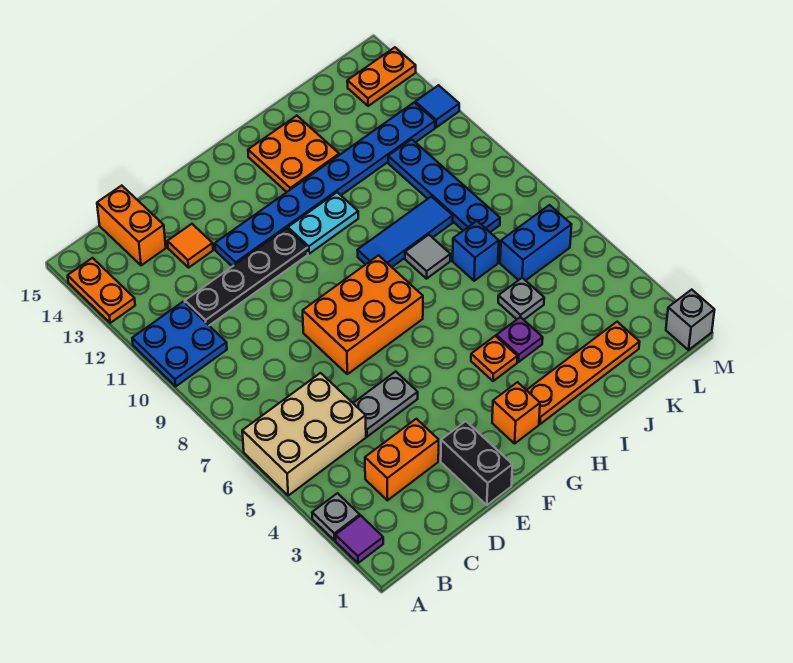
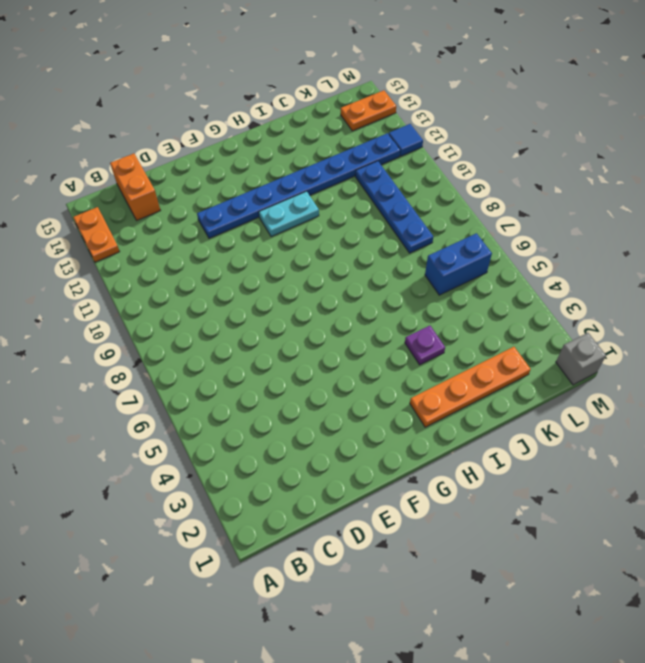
none -> purple 1x1 tile [335,516,383,563]
none -> grey 1x1 plate [312,493,360,540]
none -> tan 2x3 brick [242,373,366,495]

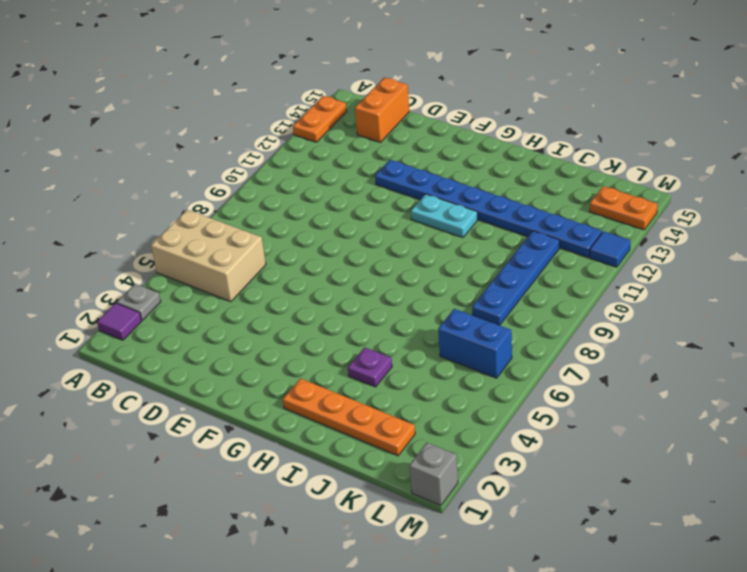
none -> blue 2x2 plate [132,302,227,386]
none -> orange 1x2 brick [365,419,439,500]
none -> black 1x4 plate [185,228,308,325]

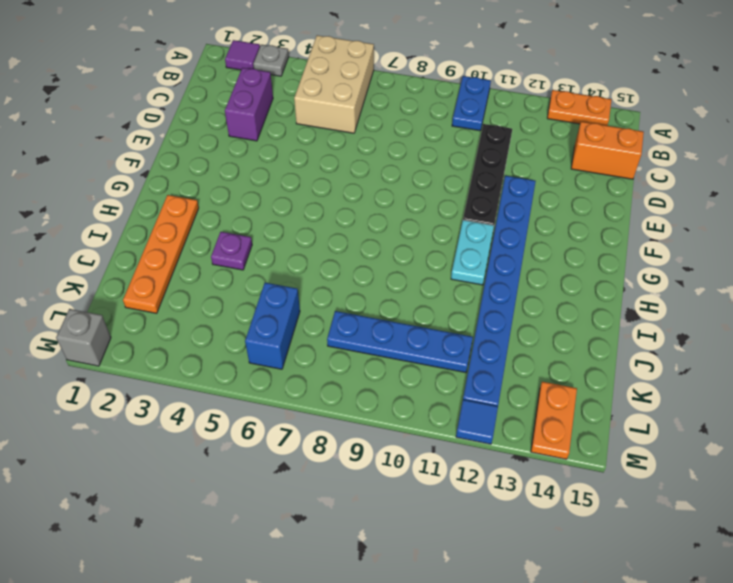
blue 1x2 plate [452,76,491,131] -> blue 2x2 plate [132,302,227,386]
purple 1x2 brick [225,68,273,141] -> orange 1x2 brick [365,419,439,500]
none -> grey 1x2 plate [353,372,418,437]
none -> orange 1x1 tile [167,224,213,268]
none -> black 1x2 brick [441,421,512,505]

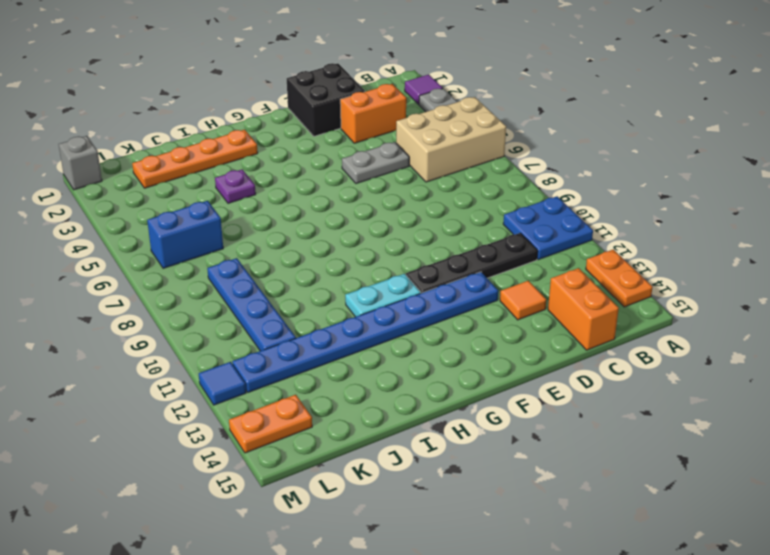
black 2x2 brick [287,63,365,136] -> black 1x2 brick [441,421,512,505]
none -> orange 2x3 brick [303,255,423,374]
none -> orange 1x1 brick [492,382,540,444]
none -> orange 1x1 plate [471,336,517,381]

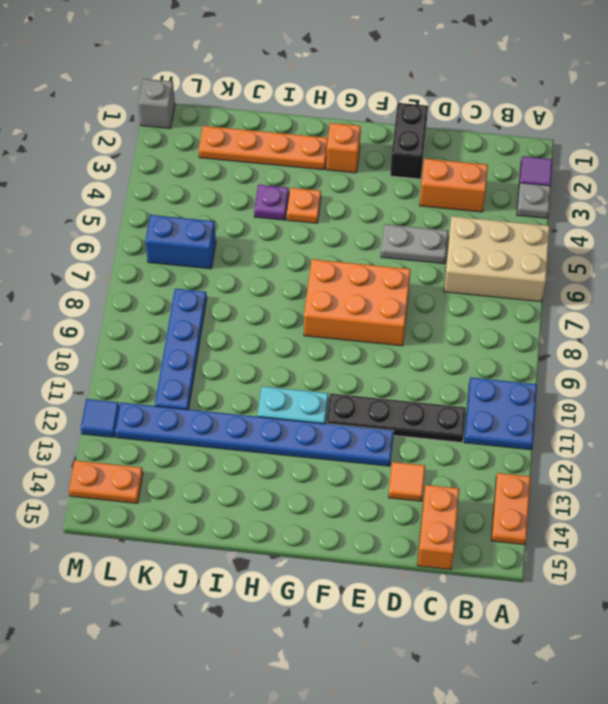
none -> blue 1x3 tile [357,197,453,267]
none -> orange 2x2 plate [248,116,339,192]
none -> grey 1x1 tile [405,235,450,279]

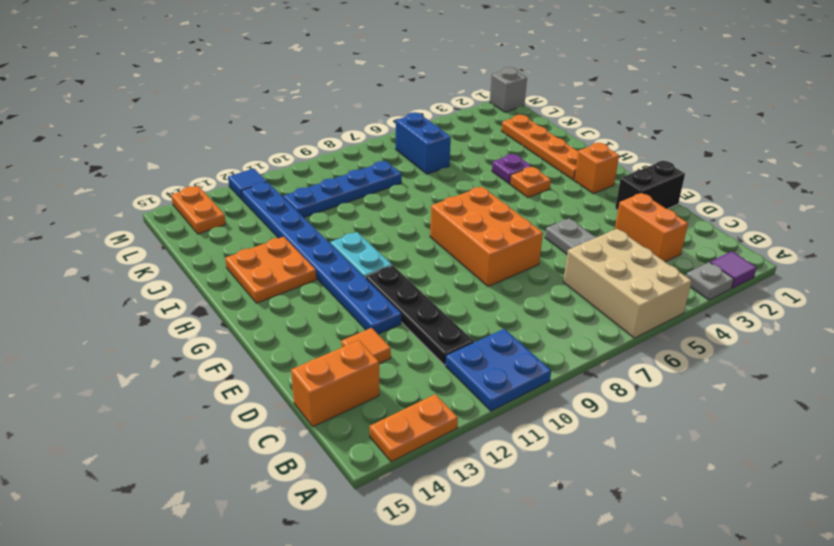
none -> blue 1x3 tile [357,197,453,267]
none -> grey 1x1 tile [405,235,450,279]
none -> grey 1x1 plate [498,278,544,320]

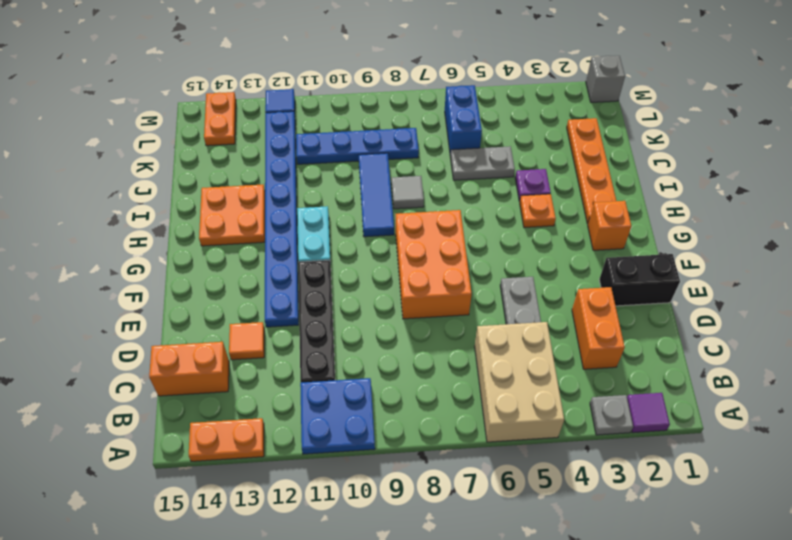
grey 1x2 plate [450,146,515,180] -> grey 1x1 plate [498,278,544,320]
none -> blue 1x1 brick [453,221,499,281]

